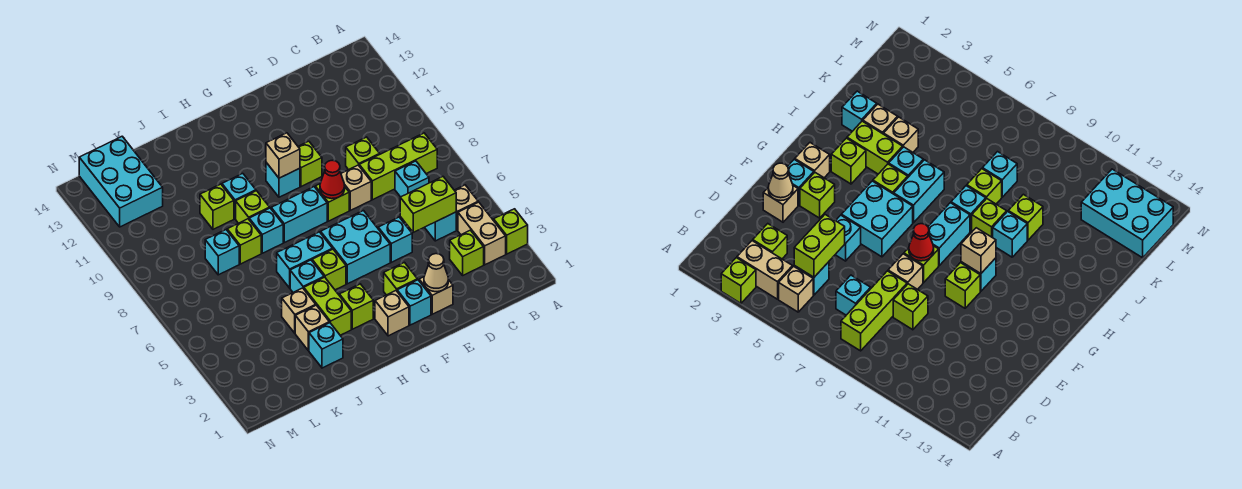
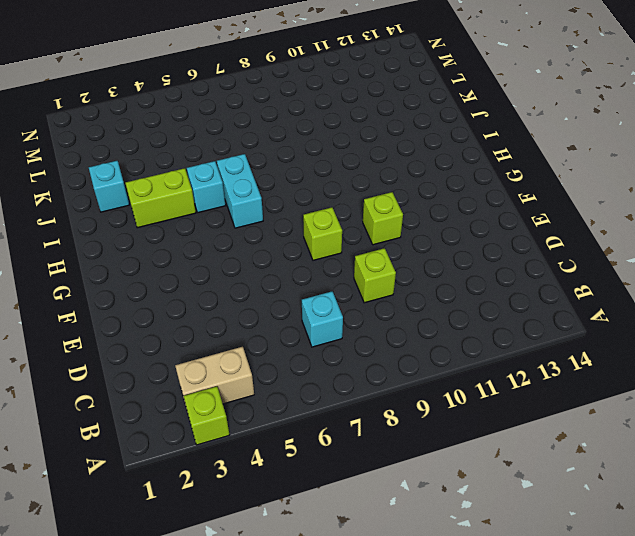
none -> tan 1x1 brick [454,185,478,230]
none -> lime 1x3 brick [359,133,437,200]
none -> lime 1x1 brick [450,230,484,275]
none -> cyan 1x1 brick [424,212,456,241]

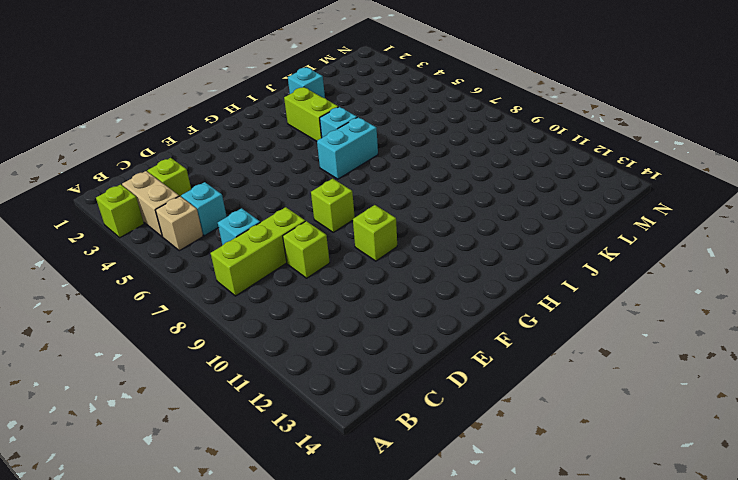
none -> tan 1x1 brick [419,277,453,314]
none -> cyan 1x1 brick [378,217,412,262]
none -> tan 1x1 brick [341,165,371,210]
none -> cyan 1x1 brick [397,280,431,325]

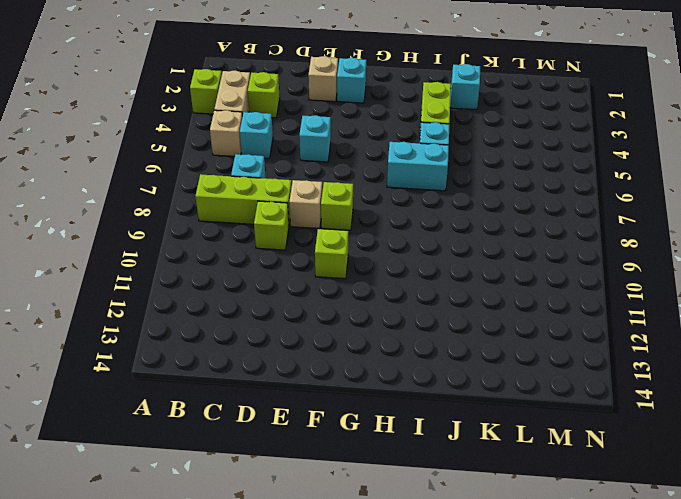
none -> lime 1x1 brick [384,262,417,295]
none -> cyan 2x2 brick [321,211,390,284]
none -> tan 1x1 brick [375,291,409,336]
none -> cyan 1x2 brick [271,187,327,243]

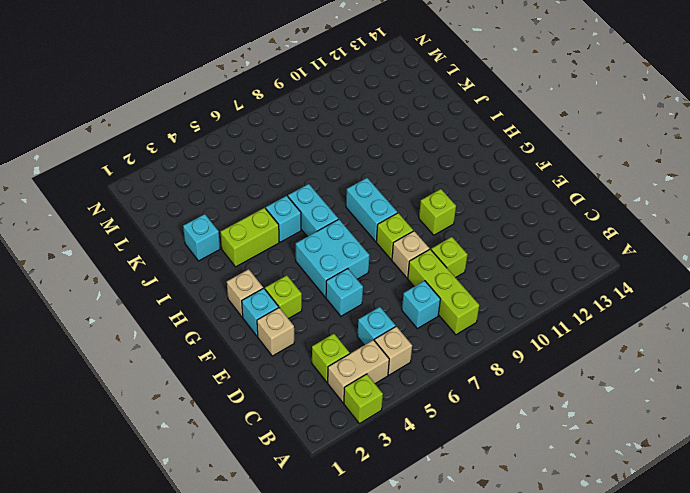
none -> cyan 1x1 brick [266,163,300,197]
none -> lime 1x1 brick [339,284,373,329]
none -> lime 1x1 brick [312,249,346,290]
none -> cyan 1x1 brick [249,208,283,253]

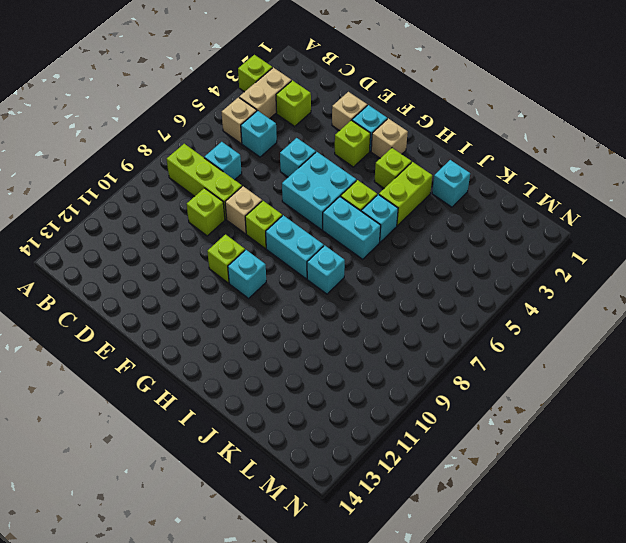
none -> lime 1x1 brick [236,191,270,223]
none -> cyan 1x1 brick [222,173,256,219]
none -> tan 1x1 brick [295,305,329,351]
none -> tan 1x1 brick [282,288,316,333]

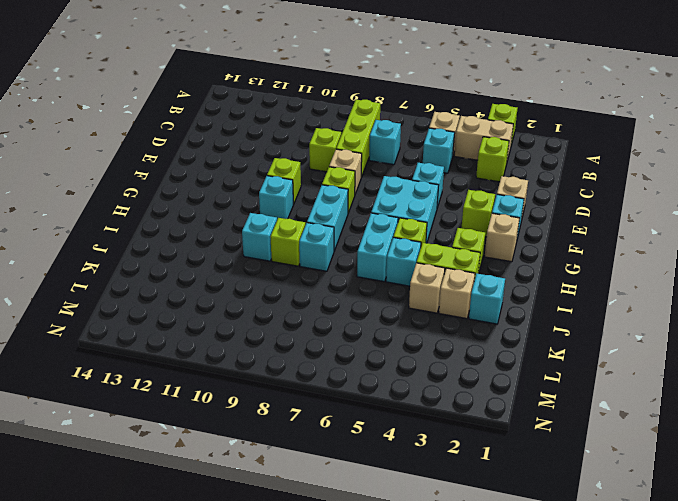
none -> lime 1x1 brick [227,219,261,264]
none -> lime 1x1 brick [200,184,234,229]
none -> cyan 1x1 brick [205,230,239,275]
none -> cyan 2x3 brick [79,136,163,227]

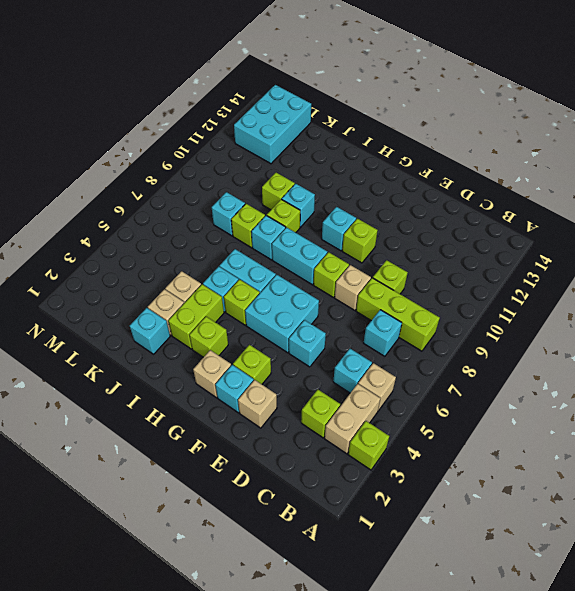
none -> lime 1x2 brick [400,177,456,232]
none -> tan 1x1 cone [424,254,448,292]
none -> red 1x1 cone [320,160,345,199]
none -> tan 1x1 brick [266,133,300,178]

